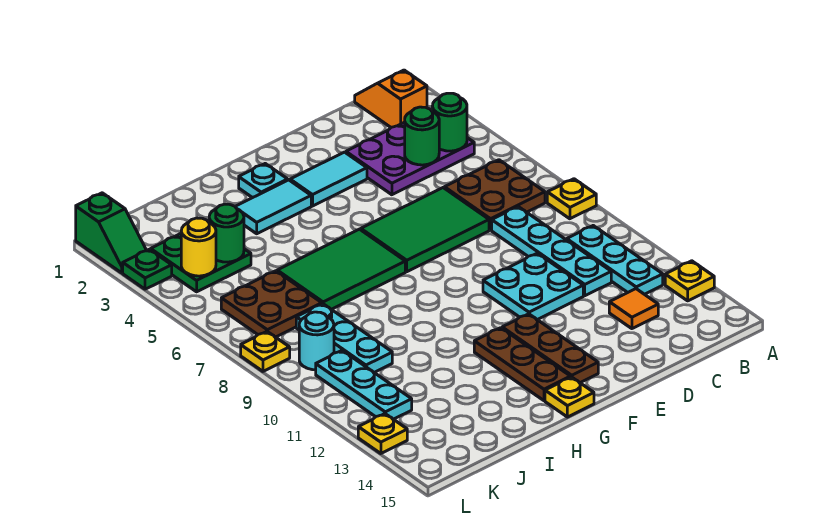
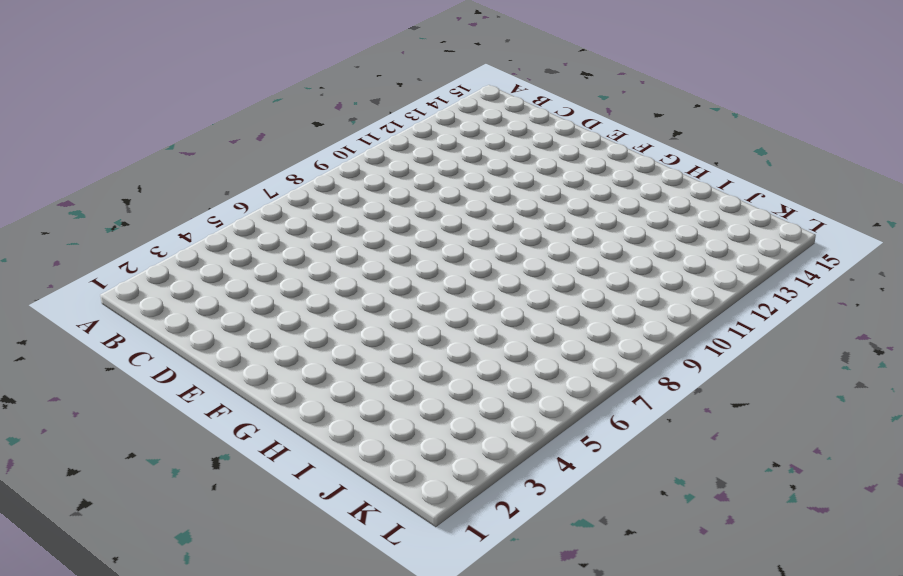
none -> yellow 1x1 plate [547,179,596,219]
none -> yellow 1x1 plate [665,261,714,301]
none -> orange 1x2 slope [355,70,427,127]
none -> purple 2x3 plate [346,122,474,195]

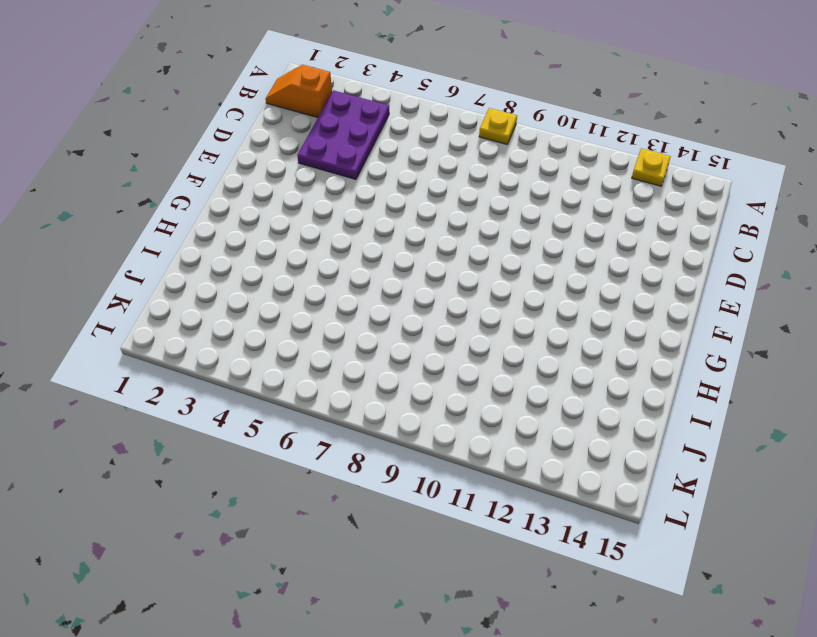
none -> brown 2x2 plate [444,160,545,230]
none -> cyan 1x3 plate [567,226,663,294]
none -> cyan 1x4 plate [492,207,611,296]
none -> orange 1x1 tile [609,289,658,329]

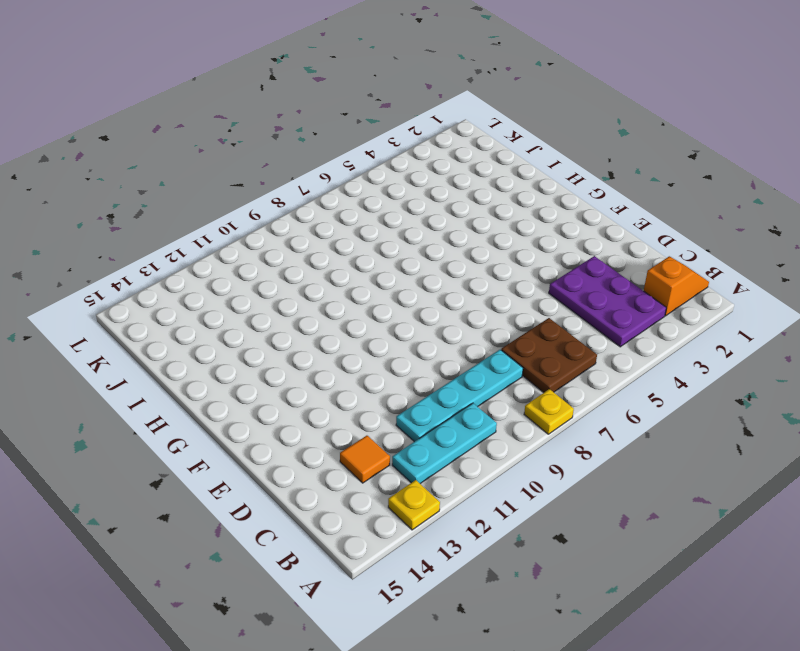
none -> green 2x3 tile [361,188,489,272]
none -> cyan 2x2 plate [483,253,583,320]
none -> cyan 1x2 tile [290,152,367,206]
none -> brown 1x3 plate [502,314,598,383]

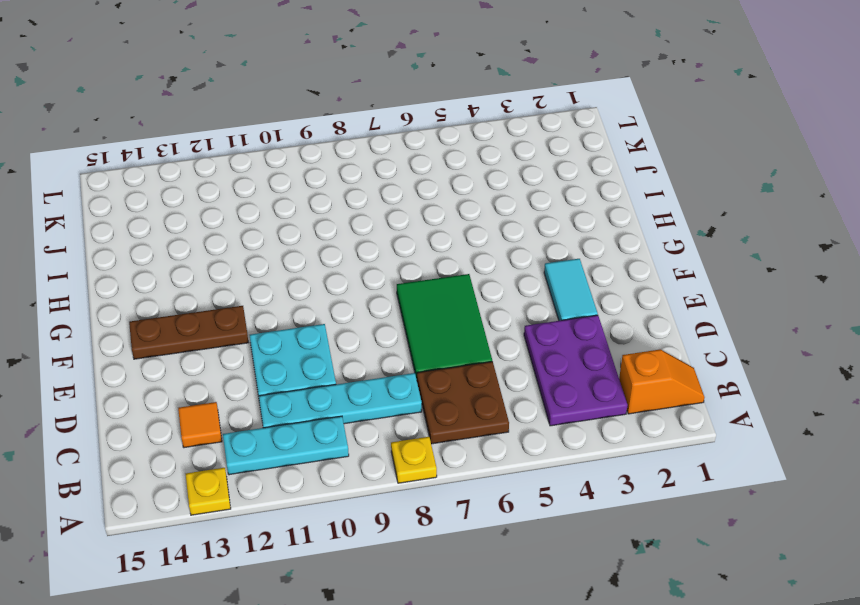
none -> cyan 1x1 plate [239,164,288,198]
none -> cyan 1x2 tile [235,180,311,234]
none -> green 2x3 tile [277,229,405,309]
none -> brown 1x3 plate [474,328,570,401]

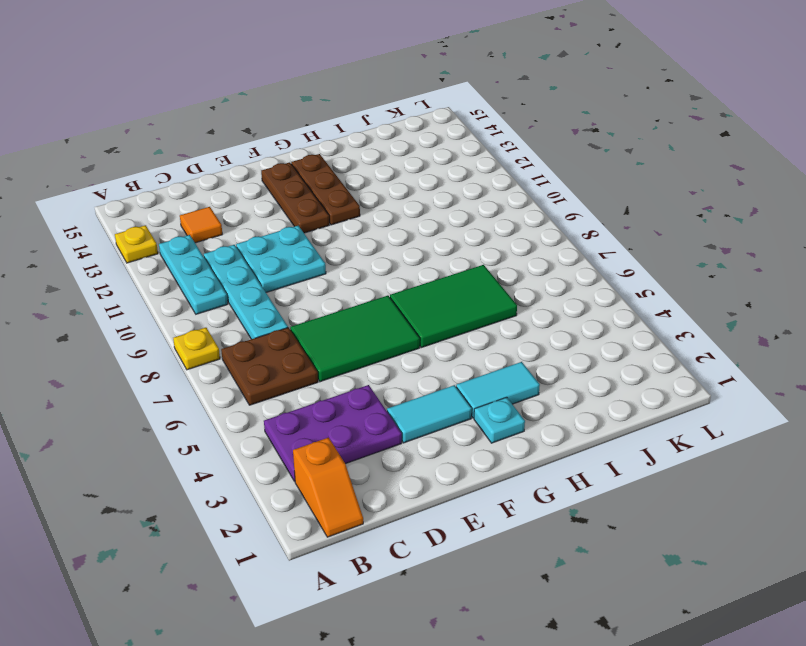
none -> yellow 1x1 plate [545,377,594,417]
none -> green 2x2 plate [151,234,251,292]
none -> brown 2x2 plate [221,271,322,337]
none -> cyan 1x3 plate [296,304,392,372]

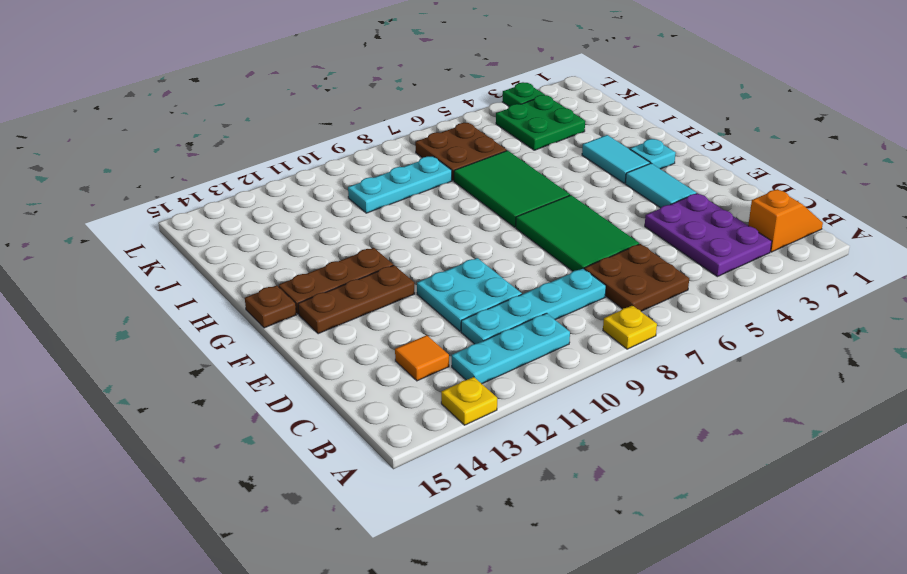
brown 1x1 plate [245,285,296,328] -> yellow 1x1 plate [545,377,594,417]
none -> cyan 1x1 round brick [299,312,334,370]
none -> cyan 1x3 plate [316,351,412,419]
none -> green 1x2 slope [76,193,147,273]
none -> yellow 1x1 plate [241,332,290,371]

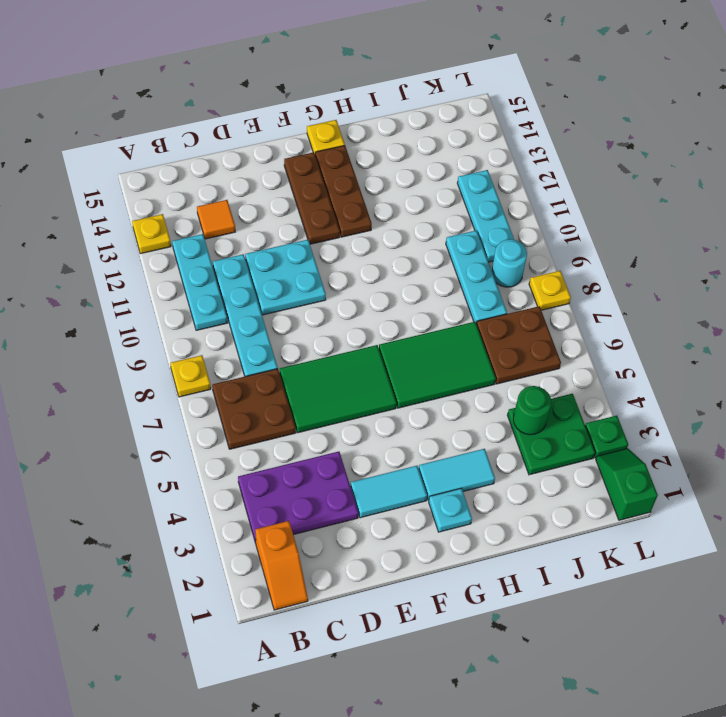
none -> yellow 1x1 plate [358,414,407,454]
none -> green 1x1 round brick [432,93,467,151]
none -> green 1x1 round brick [405,107,439,165]
none -> yellow 1x1 round brick [181,218,216,276]

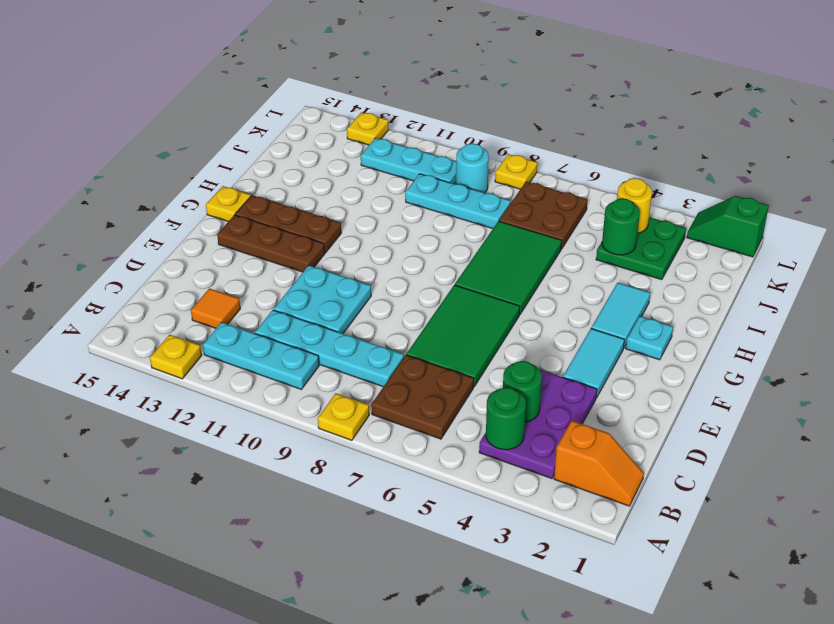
none -> green 1x1 plate [123,249,172,289]

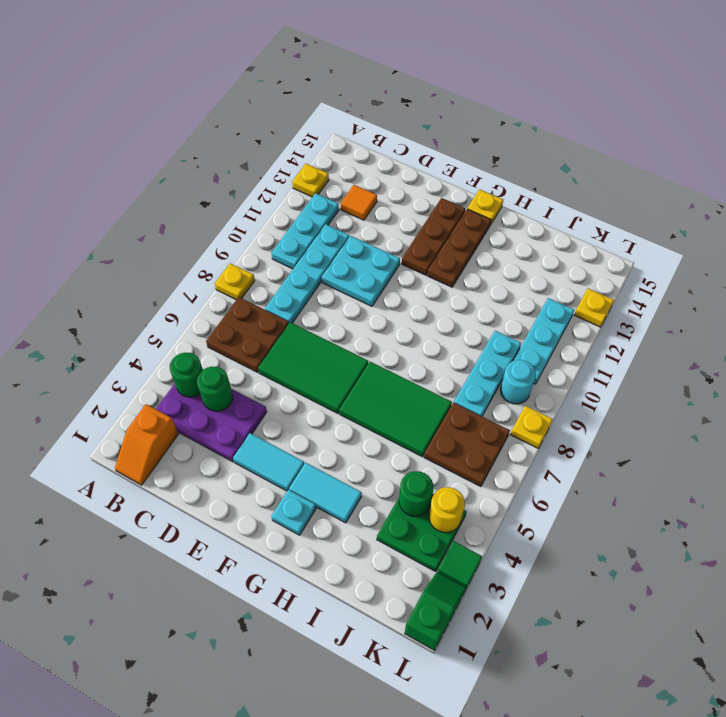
green 1x1 tile [437,541,482,588] -> green 1x1 plate [123,249,172,289]

